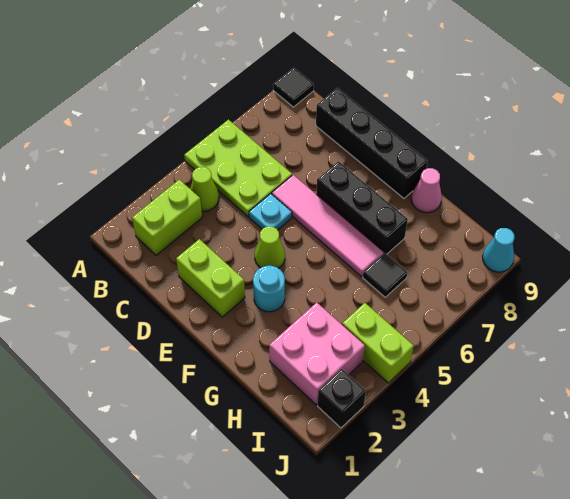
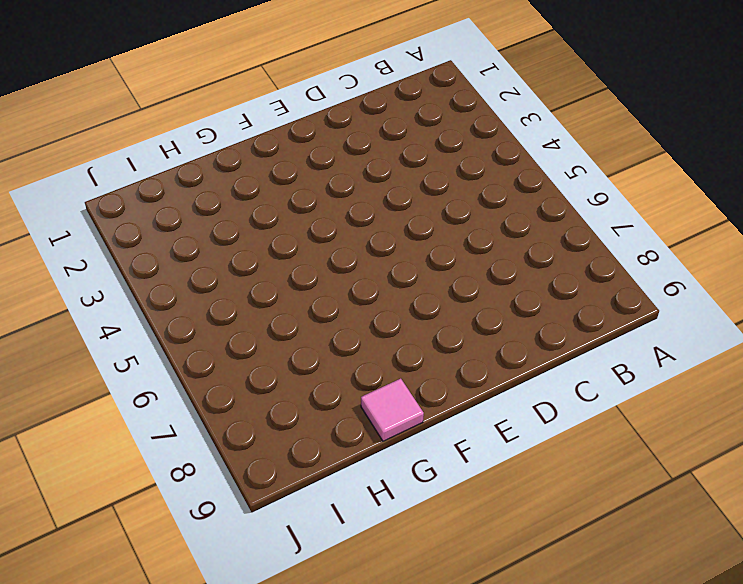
pink 1x1 tile [361,379,424,441] -> pink 1x1 cone [411,168,442,213]
none -> lime 2x3 plate [184,120,292,217]
none -> black 1x1 tile [273,68,314,107]
none -> lime 1x2 brick [132,180,202,255]

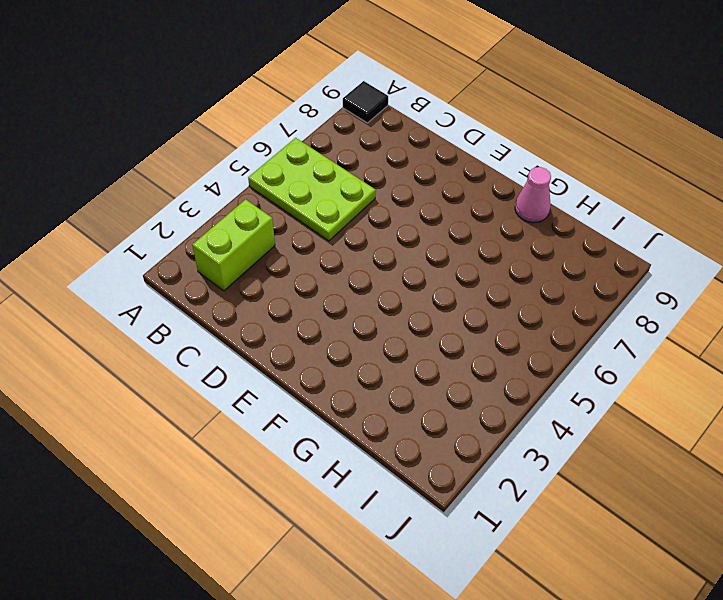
none -> lime 1x1 cone [190,167,219,211]
none -> black 1x4 brick [316,88,428,198]
none -> lime 1x2 brick [176,239,245,317]

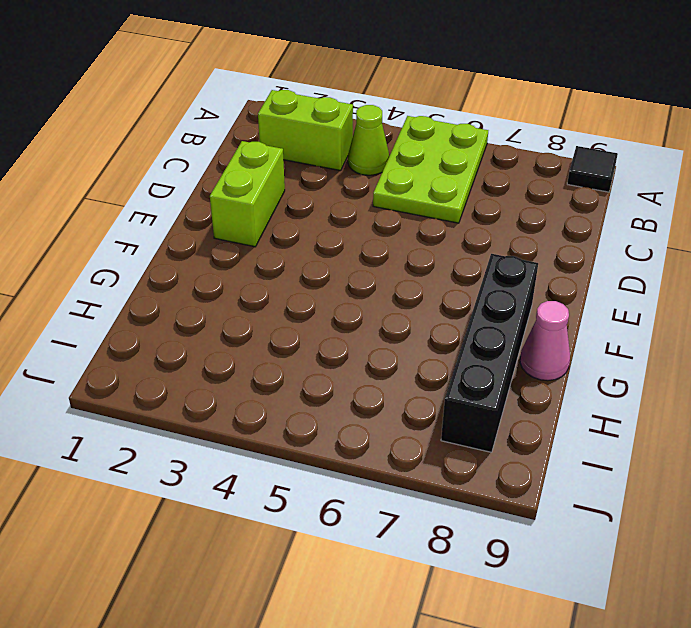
black 1x4 brick [441,254,538,452] -> black 1x4 brick moved to [316,88,428,198]
none -> cyan 1x1 plate [249,194,292,230]
none -> pink 1x4 tile [272,175,384,277]
none -> lime 1x1 cone [255,226,285,268]

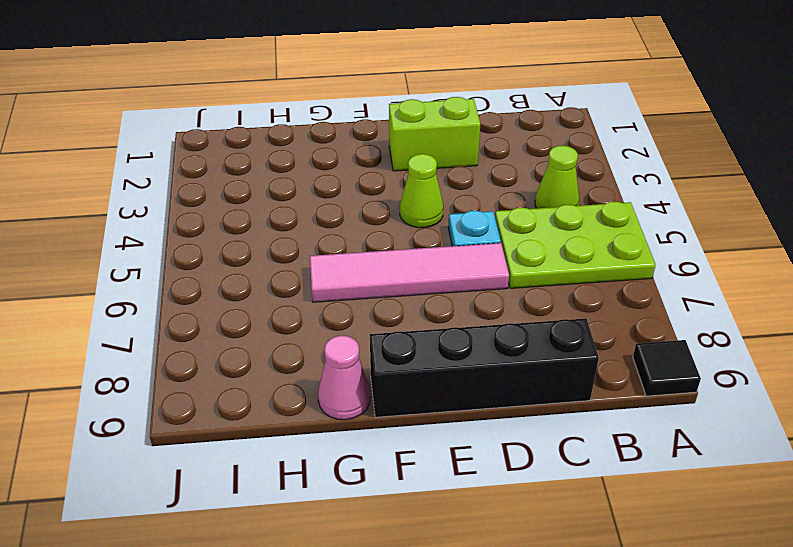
none -> lime 1x2 brick [132,180,202,255]
none -> black 1x3 brick [316,161,408,254]
none -> cyan 1x1 round brick [253,266,285,312]

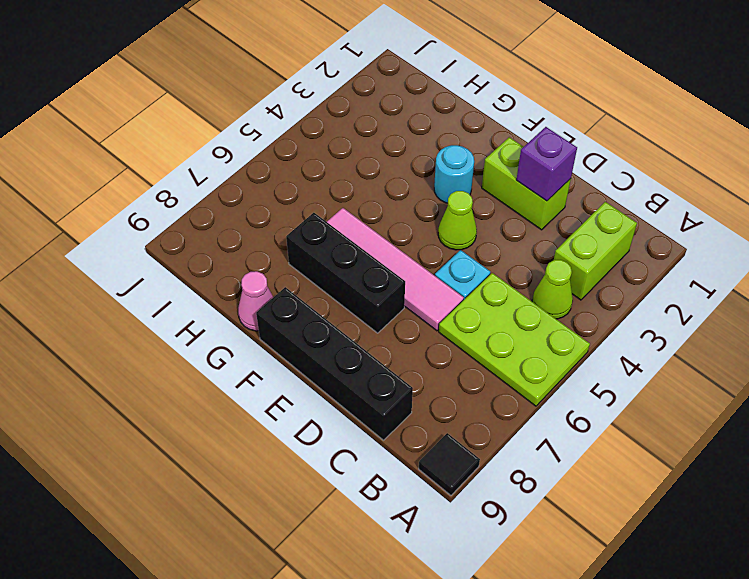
purple 1x1 brick [516,127,577,201] -> none
none -> pink 2x2 brick [269,302,365,405]
none -> black 1x1 tile [363,253,407,297]
none -> lime 1x2 brick [342,303,414,383]

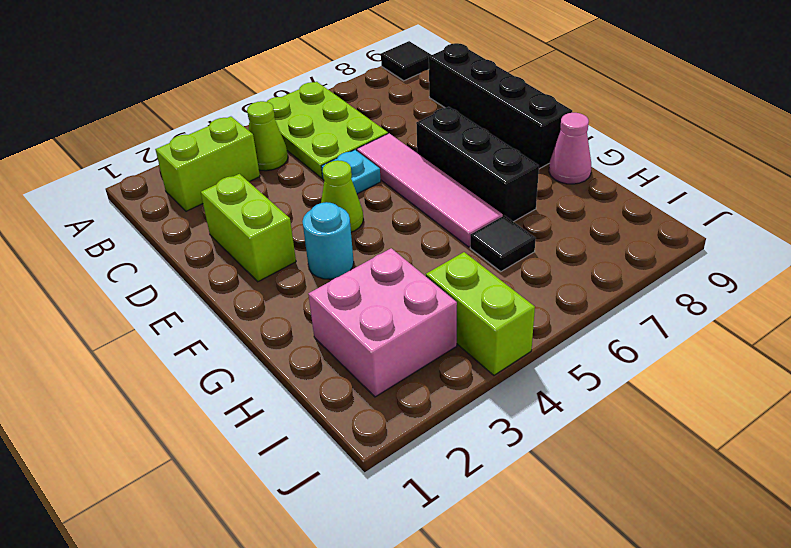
none -> black 1x1 brick [318,369,366,428]
none -> cyan 1x1 cone [483,228,514,272]

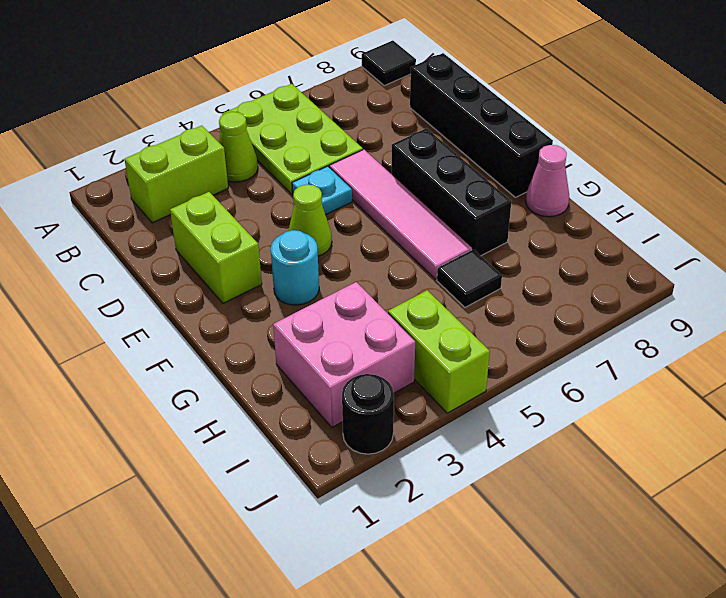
black 1x1 round brick [342,374,394,454] -> black 1x1 brick [318,369,366,428]
none -> cyan 1x1 cone [483,228,514,272]

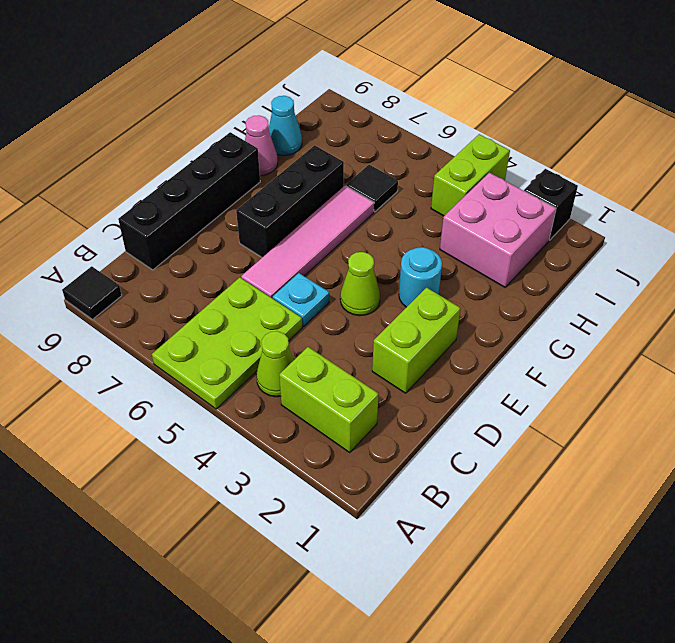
cyan 1x1 cone [269,96,302,155] -> cyan 1x1 cone moved to [483,228,514,272]

